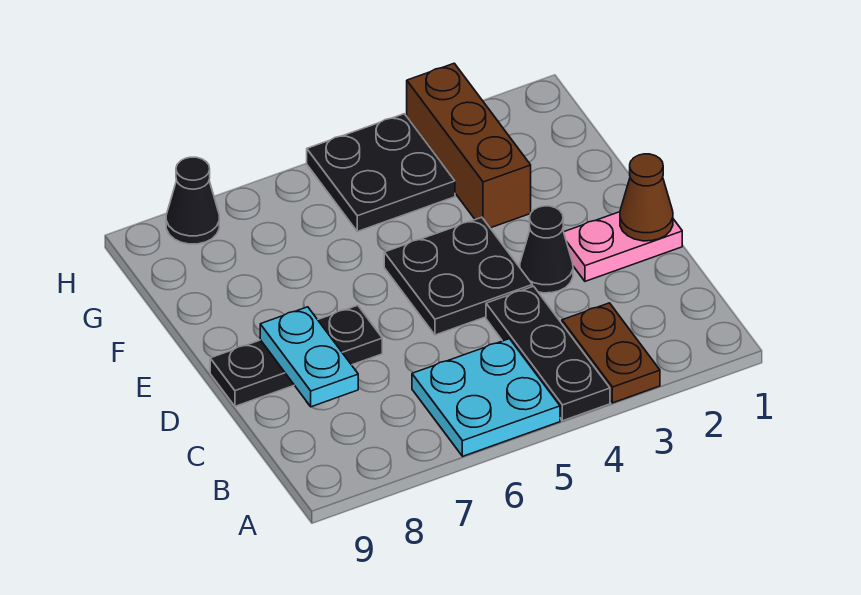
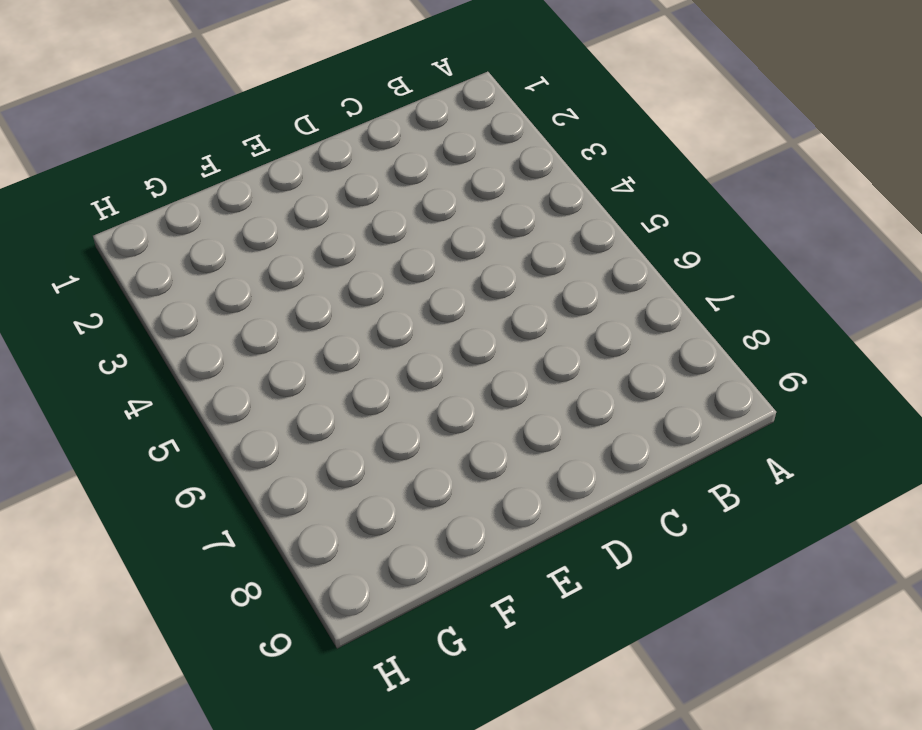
none -> brown 1x2 plate [562,303,660,403]
none -> black 1x3 plate [486,286,610,421]
none -> cyan 2x2 plate [412,339,560,456]

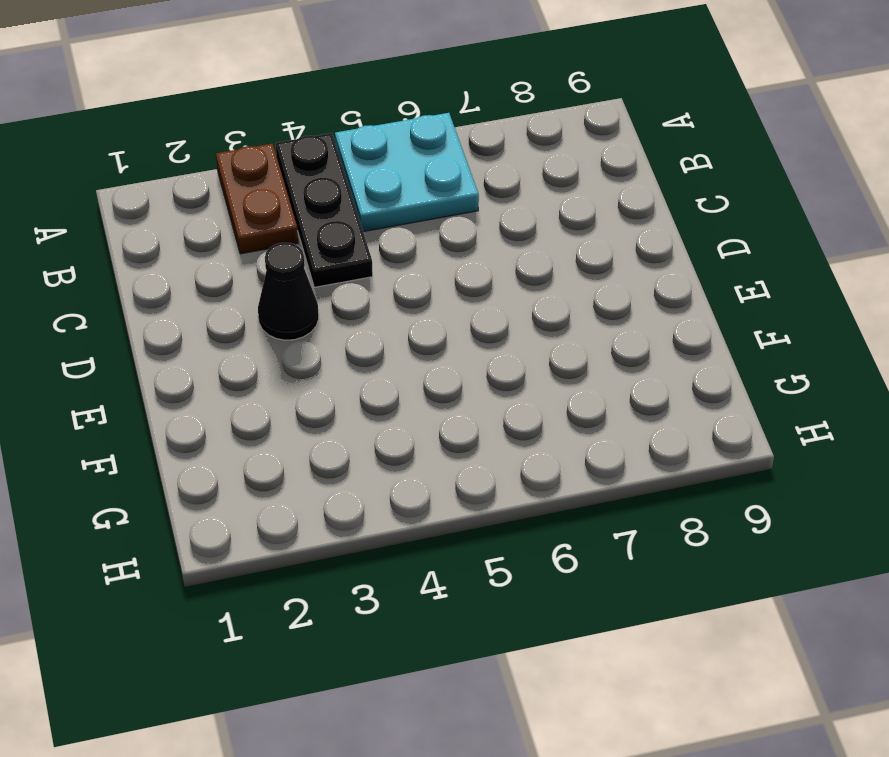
none -> pink 1x2 plate [564,212,682,281]
none -> black 2x2 plate [384,217,532,335]
none -> black 1x3 plate [210,305,382,406]

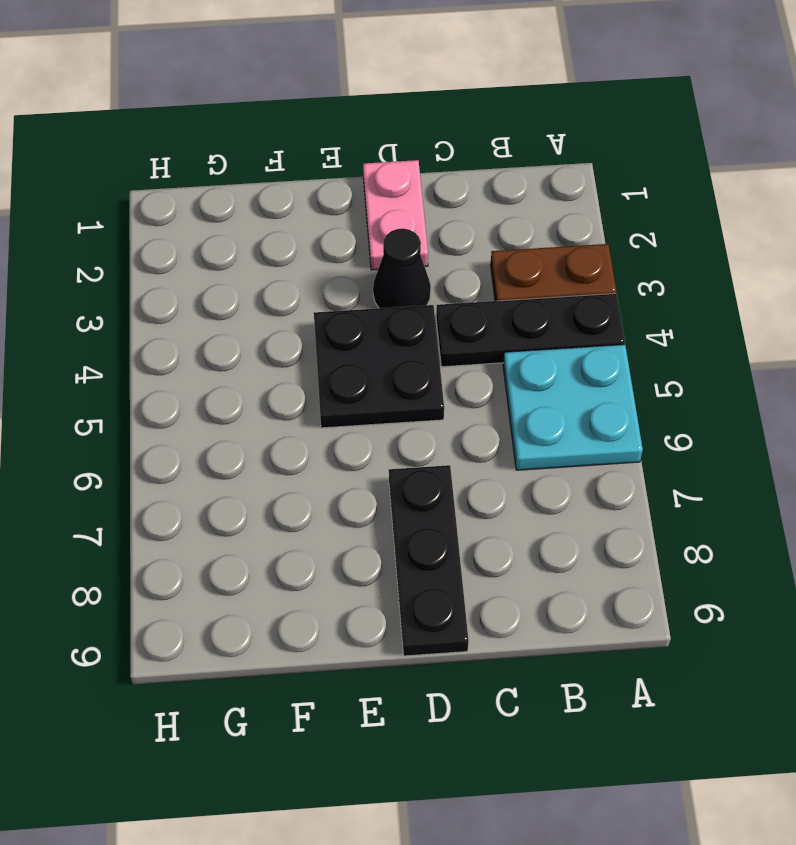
none -> brown 1x3 brick [407,63,531,228]
none -> black 2x2 plate [307,114,455,231]
none -> black 1x1 cone [166,157,219,244]

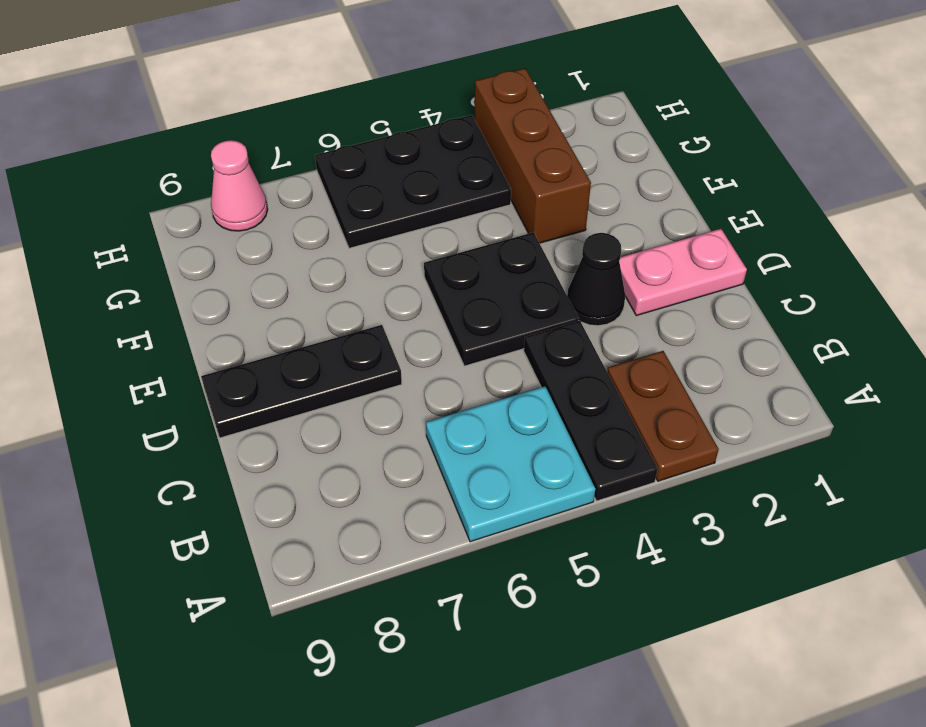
black 2x3 plate [315,115,511,248] -> black 2x2 plate [307,114,455,231]
pink 1x1 cone [211,140,268,231] -> black 1x1 cone [166,157,219,244]
none -> cyan 1x2 plate [260,307,358,407]
none -> brown 1x1 cone [620,154,673,241]

